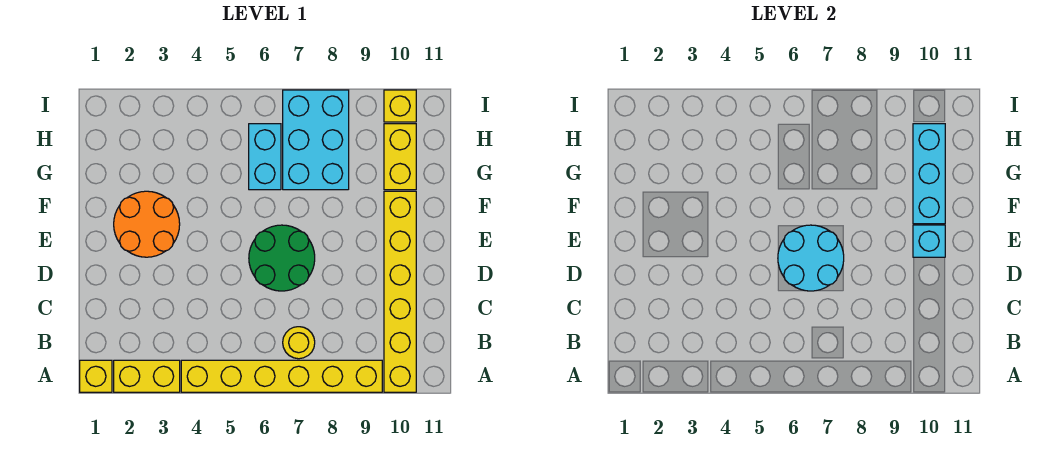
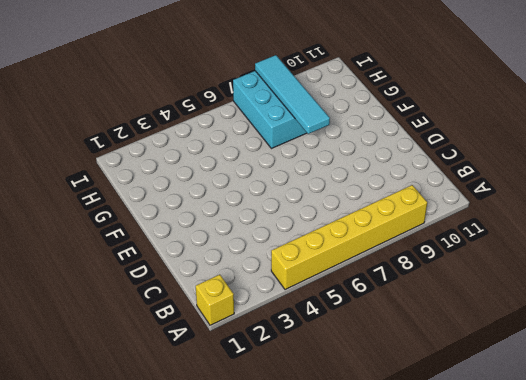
cyan 1x4 tile [255,55,330,134] -> none
none -> yellow 1x2 brick [114,360,180,392]
none -> yellow 1x6 brick [384,191,416,392]
none -> yellow 1x1 round brick [283,327,315,359]

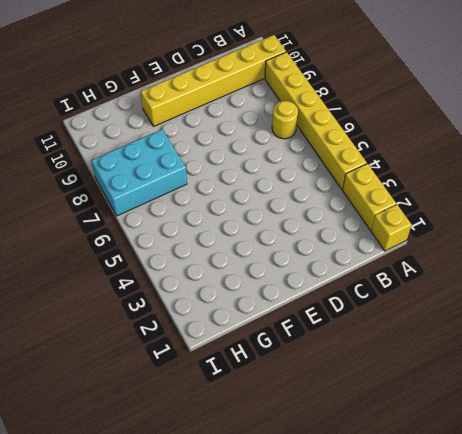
none -> green 2x2 round brick [249,225,315,291]
none -> orange 2x2 round brick [114,191,180,257]
none -> cyan 1x2 brick [249,124,281,190]

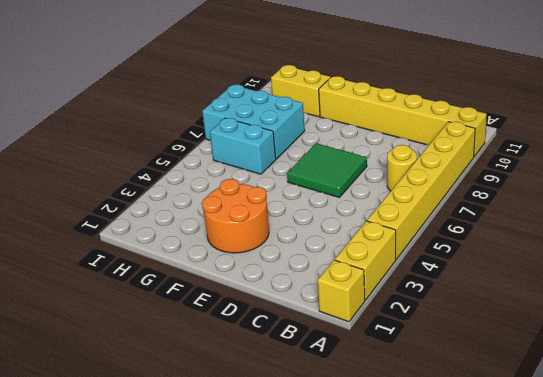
green 2x2 tile [287,143,367,197] -> green 2x2 round brick [249,225,315,291]
none -> yellow 1x1 brick [384,90,416,122]
none -> cyan 2x2 round brick [778,225,844,291]
none -> cyan 1x1 brick [913,225,945,257]

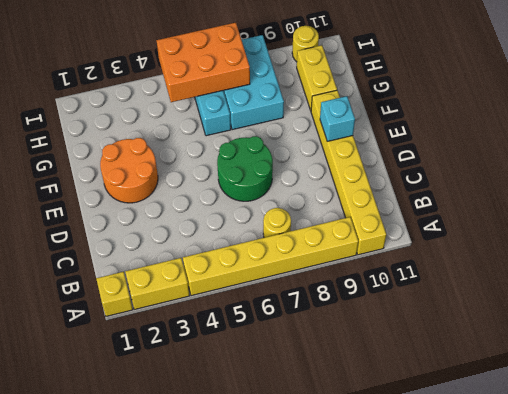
orange 2x3 brick [156,23,250,102] -> none
yellow 1x1 round brick [292,26,319,62] -> yellow 1x1 brick [384,90,416,122]
none -> cyan 2x2 round brick [778,225,844,291]
none -> cyan 1x3 brick [913,124,945,224]

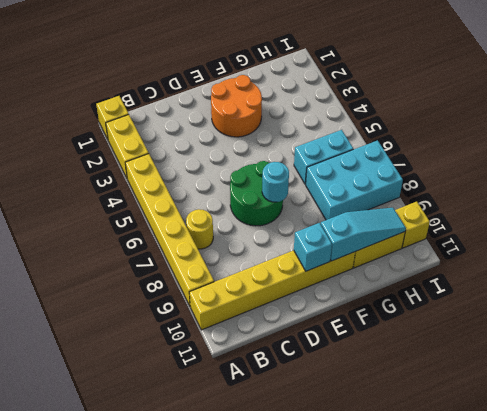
cyan 1x1 round brick [262,162,289,202] -> cyan 2x2 round brick [778,225,844,291]
cyan 1x3 slope [321,208,406,261] -> cyan 1x3 brick [913,124,945,224]

